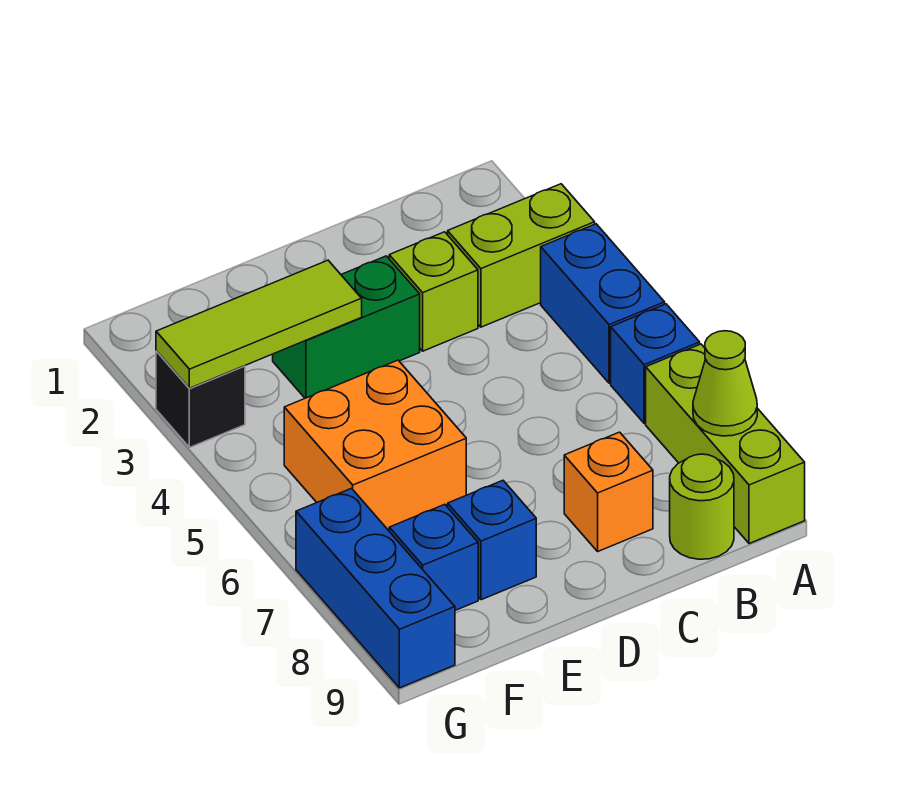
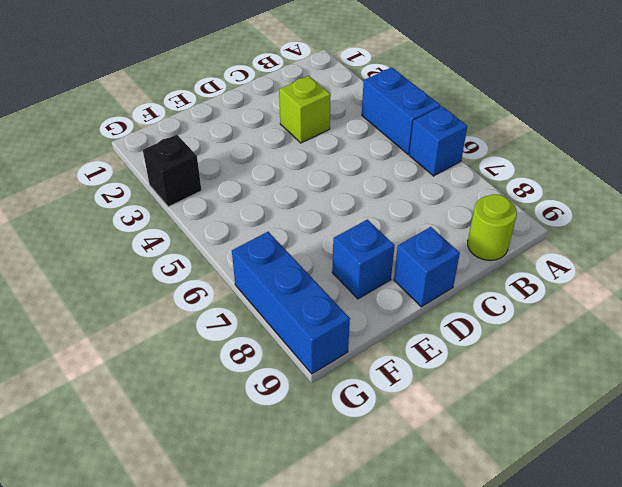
blue 1x1 brick [394,227,460,307] -> blue 1x1 brick moved to [389,504,478,610]
none -> lime 1x2 brick [448,184,595,327]
none -> lime 1x3 brick [646,344,805,544]
none -> orange 1x1 brick [564,432,653,551]

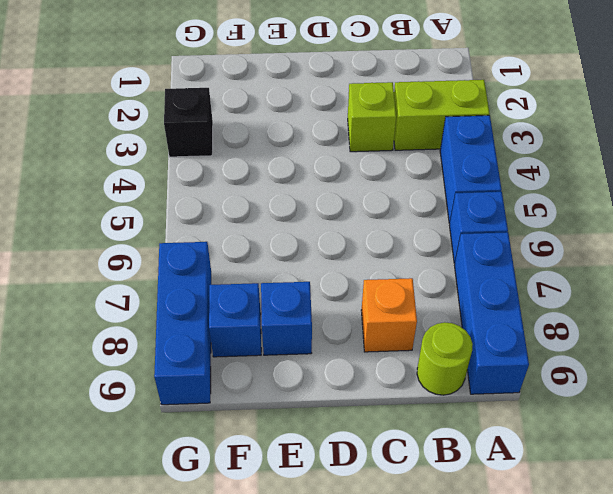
blue 1x3 brick [455,232,529,394] -> lime 1x3 brick [646,344,805,544]
none -> green 1x2 brick [273,256,420,398]
none -> orange 2x2 brick [284,360,466,529]
none -> lime 1x1 cone [693,331,757,436]

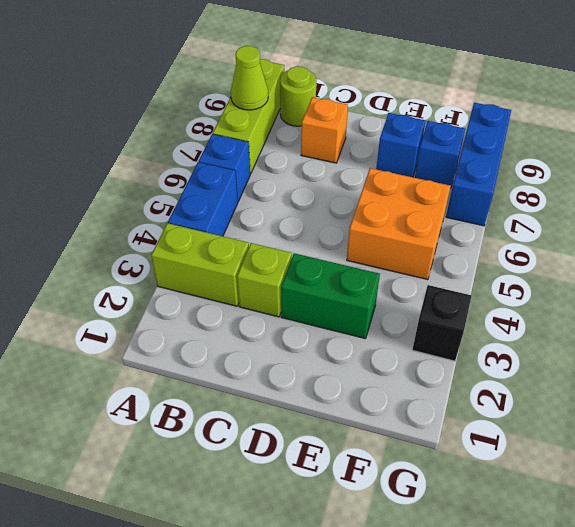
none -> lime 1x3 tile [156,260,362,388]

